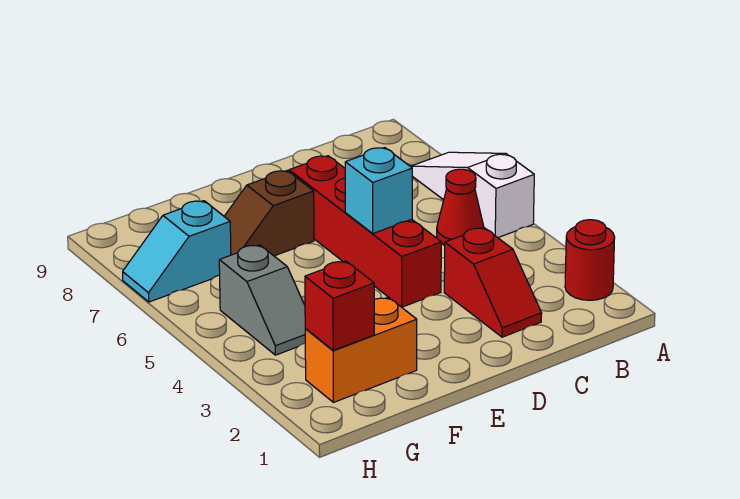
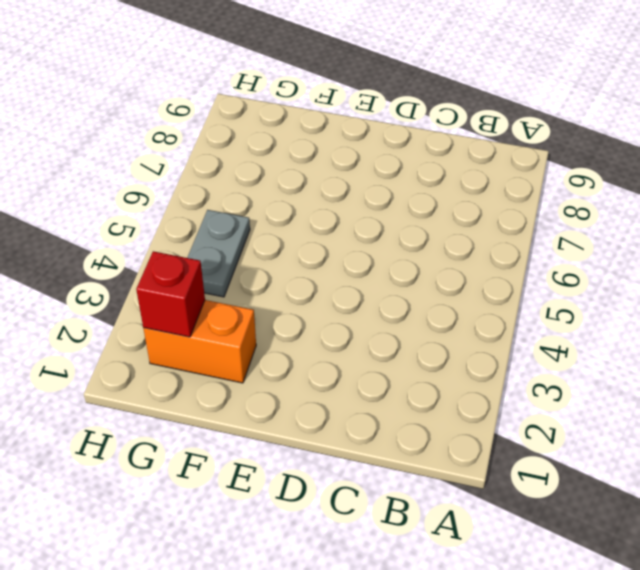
grey 1x2 plate [187,210,250,297] -> grey 1x2 slope [219,245,306,355]
none -> red 1x1 round brick [565,220,615,300]
none -> white 1x3 slope [411,152,534,238]

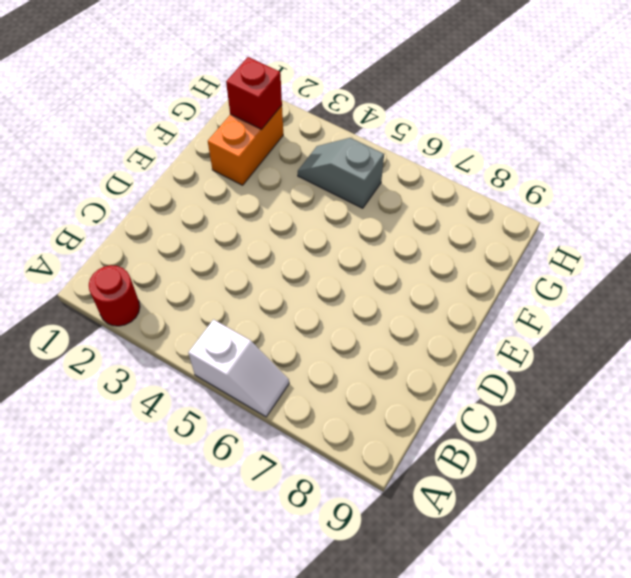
white 1x2 slope [188,320,289,417] -> white 1x3 slope [411,152,534,238]
none -> red 1x1 cone [437,169,484,245]
none -> red 1x2 slope [444,228,542,337]

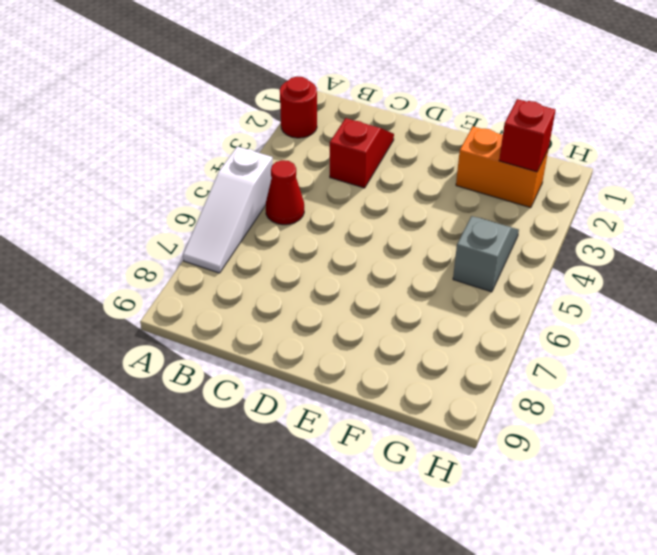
none -> red 1x4 brick [289,156,441,307]
none -> brown 1x2 slope [224,171,314,256]

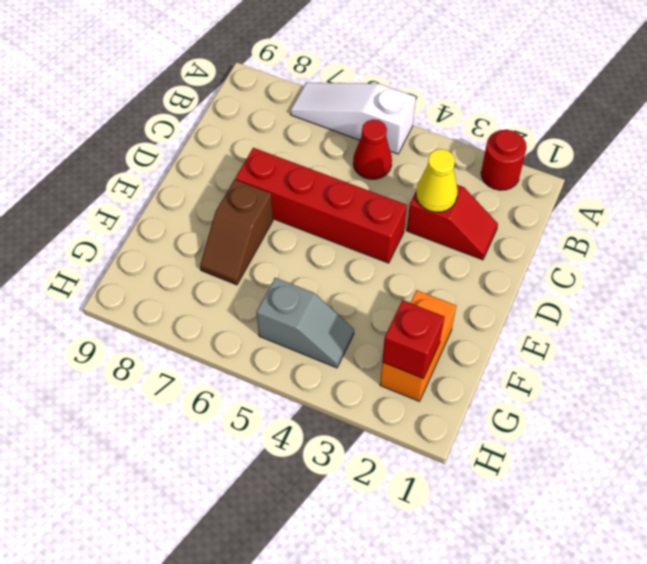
yellow 1x1 cone [416,149,458,212] -> none
none -> cyan 1x2 slope [123,201,231,302]
none -> cyan 1x1 brick [345,148,412,234]

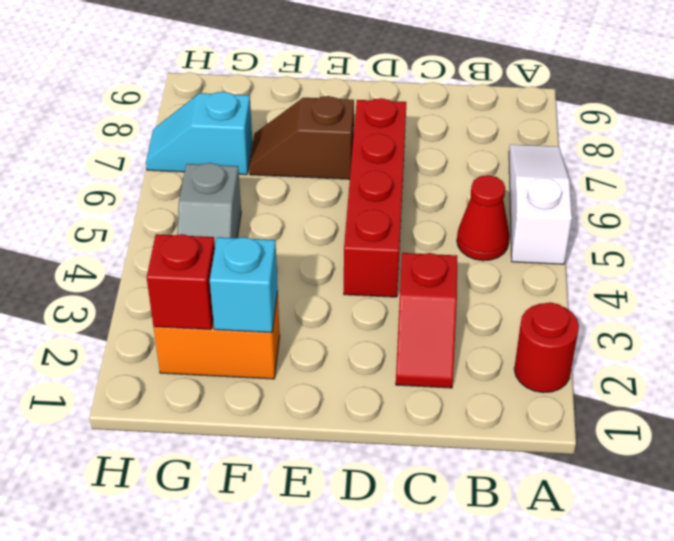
cyan 1x1 brick [210,237,278,333] -> cyan 1x1 brick moved to [345,148,412,234]

